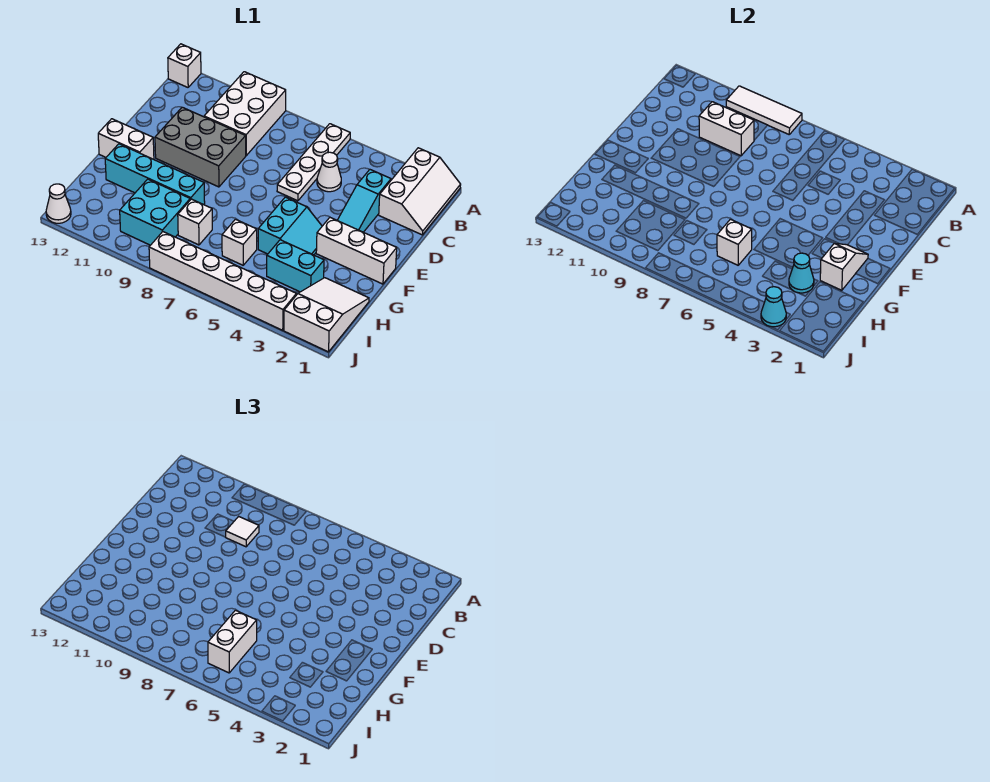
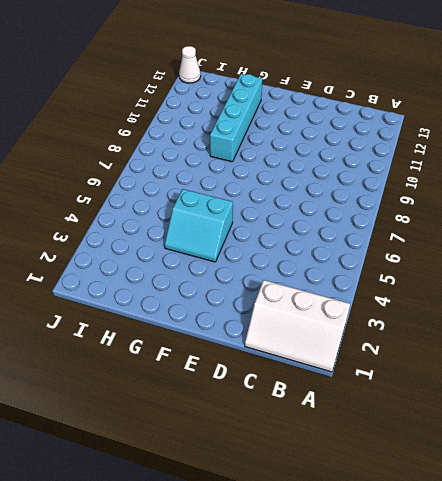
none -> white 1x4 plate [277,124,350,201]
none -> white 2x3 brick [204,72,286,156]
none -> white 1x1 brick [168,44,201,87]

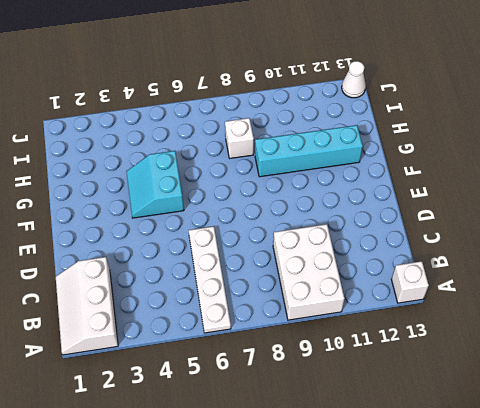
none -> cyan 1x3 slope [337,170,391,232]
none -> white 1x1 cone [317,152,341,192]
none -> grey 2x3 brick [155,107,246,187]

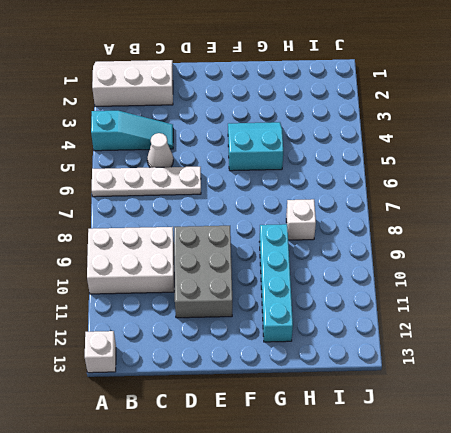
cyan 1x3 slope [91,111,173,151] -> cyan 1x3 slope moved to [337,170,391,232]
none -> white 1x3 brick [316,218,397,284]
none -> white 1x2 brick [98,119,154,159]
none -> white 2x3 slope [284,278,369,352]

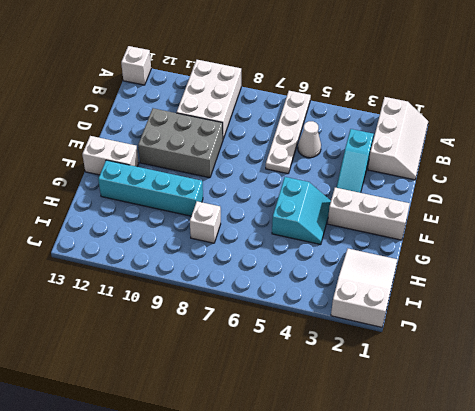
none -> cyan 1x2 brick [267,240,324,292]
none -> white 1x1 brick [222,219,257,265]
none -> cyan 2x2 brick [120,179,190,245]

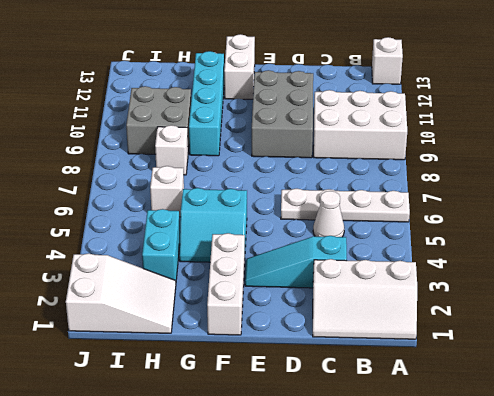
grey 2x2 brick [126,86,191,154] -> cyan 2x2 brick [120,179,190,245]
none -> white 1x6 brick [149,232,296,330]
none -> white 1x1 cone [46,184,71,223]
none -> white 1x3 tile [726,86,802,134]

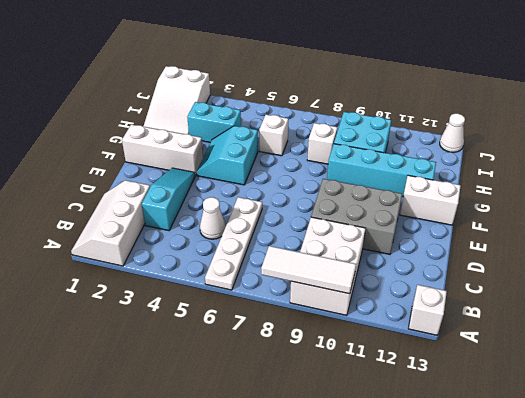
none -> white 1x6 brick [149,232,296,330]
none -> white 1x2 brick [699,102,754,156]
none -> white 1x2 slope [820,243,868,290]

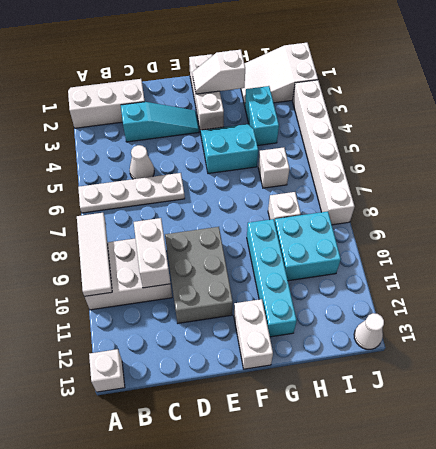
none -> cyan 1x1 cone [789,253,814,293]
none -> white 1x1 brick [717,219,752,265]
none -> cyan 1x1 cone [761,287,786,327]

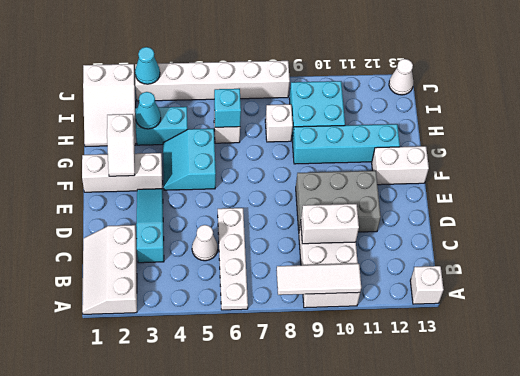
cyan 1x1 brick [214,89,241,127] -> white 1x1 brick [717,219,752,265]
none -> white 1x1 tile [226,516,259,547]
none -> white 1x2 brick [208,610,257,673]

